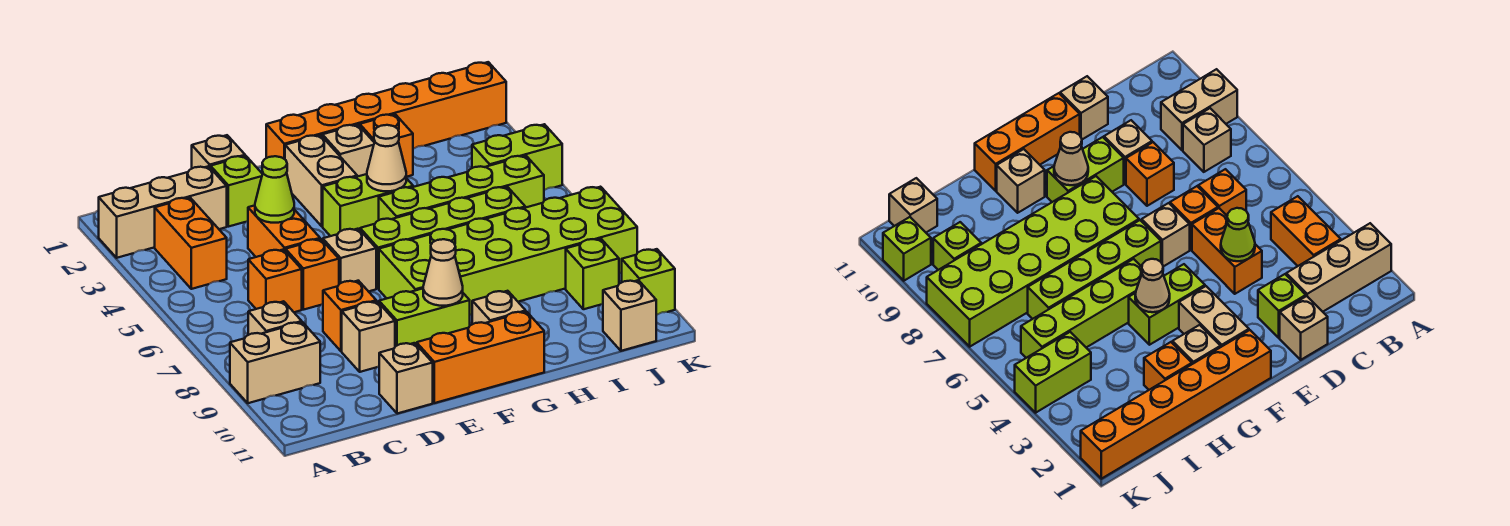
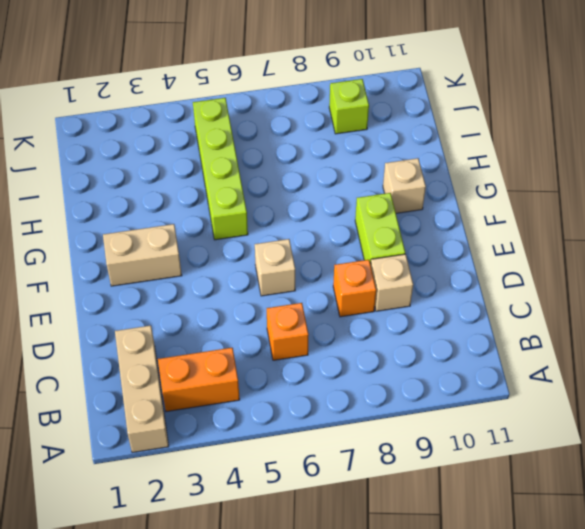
none -> tan 1x2 brick [230,322,320,403]
none -> tan 1x1 brick [248,301,302,335]
none -> tan 1x1 brick [192,135,245,168]
none -> lime 1x1 brick [211,156,262,227]

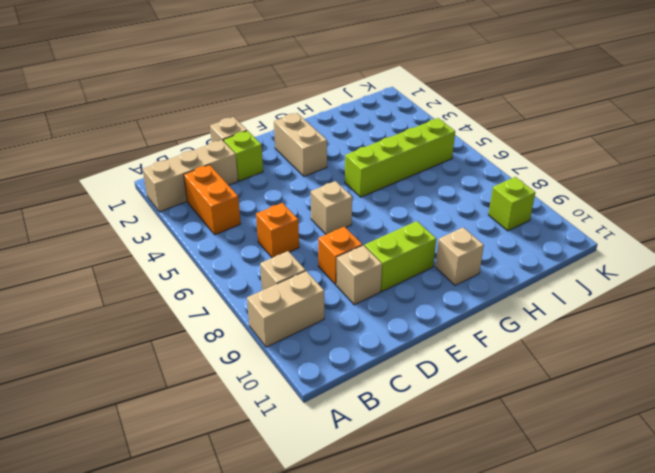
none -> orange 1x2 brick [248,205,320,257]
none -> orange 1x1 brick [286,239,339,310]
none -> tan 1x1 brick [379,343,433,414]
none -> orange 1x3 brick [417,312,544,403]

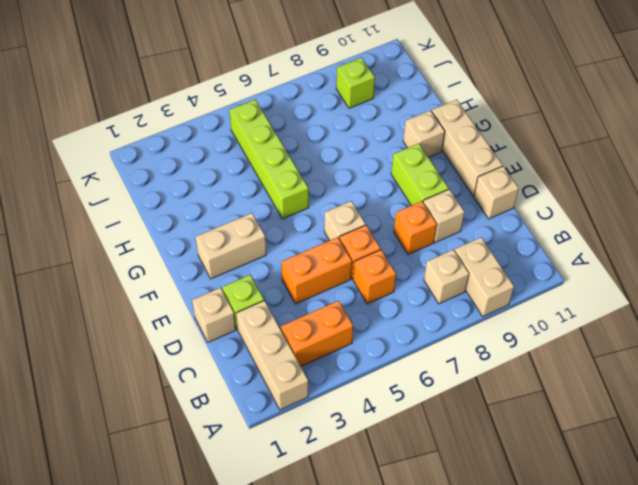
tan 1x3 brick [432,100,502,196] -> orange 1x3 brick [417,312,544,403]
none -> orange 1x6 brick [266,62,506,159]
none -> lime 1x2 brick [323,174,413,236]
none -> lime 1x4 brick [360,187,525,289]
none -> lime 2x6 brick [379,187,637,315]

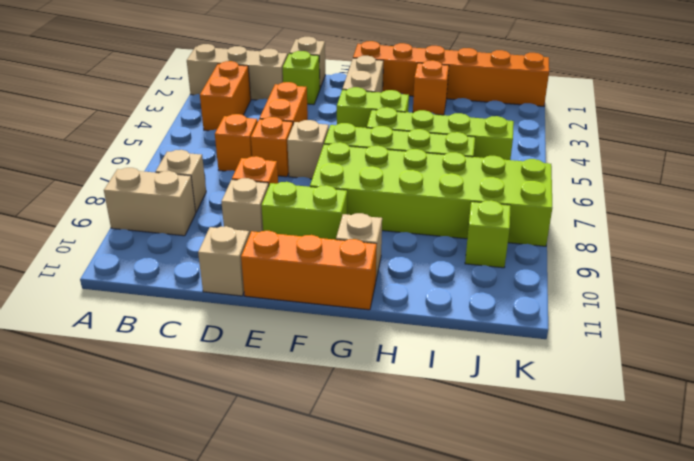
none -> tan 1x1 brick [322,125,374,177]
none -> lime 1x2 brick [472,124,562,190]
none -> tan 1x1 brick [603,280,656,351]
none -> lime 1x1 brick [622,249,675,315]

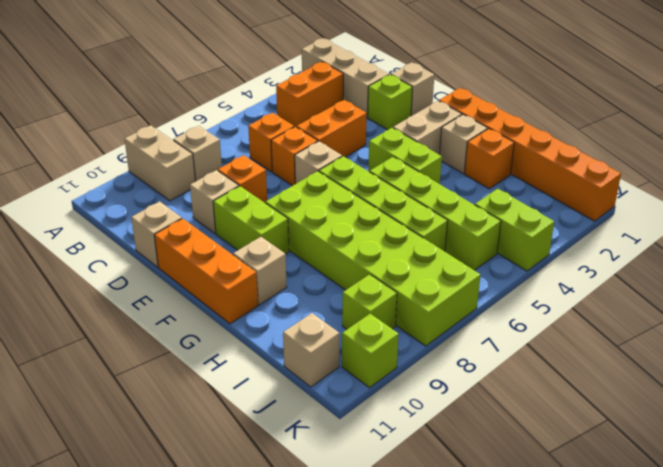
none -> lime 1x1 cone [255,156,294,223]
none -> tan 1x1 cone [423,239,463,306]
none -> tan 1x1 cone [367,125,406,191]

